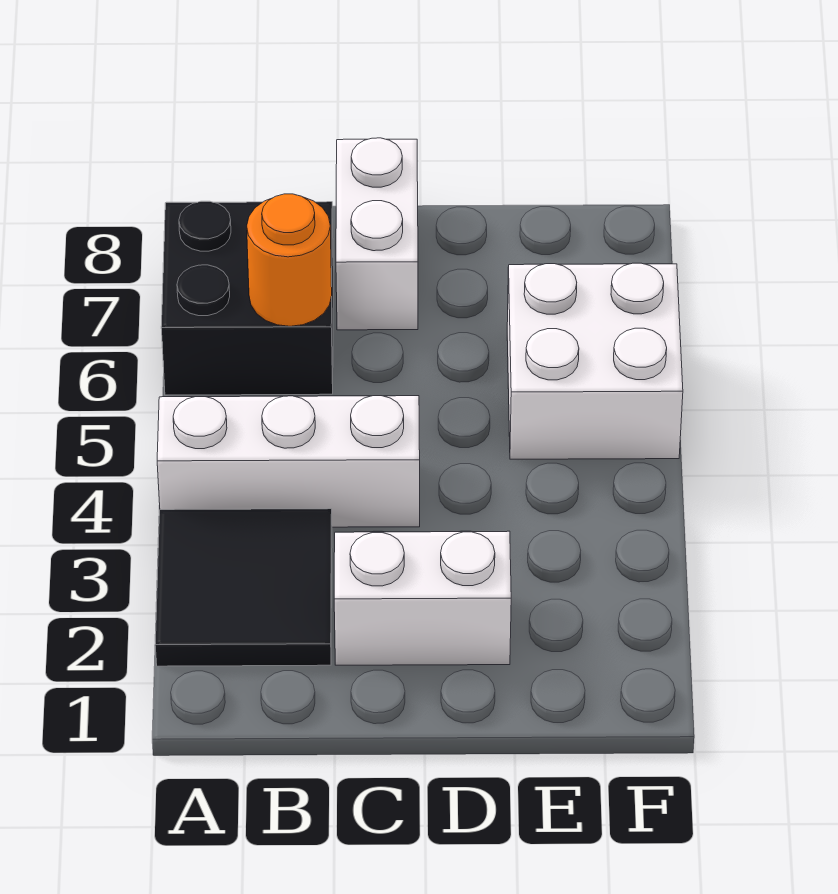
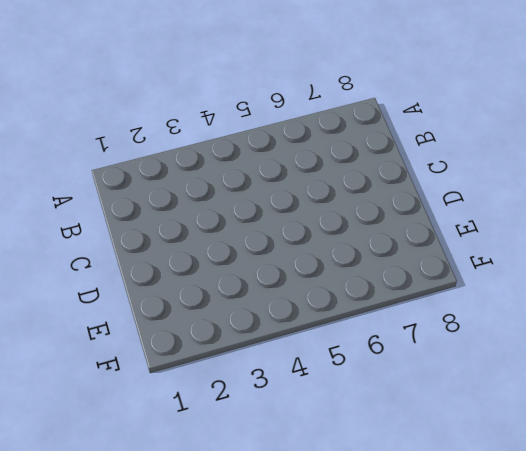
none -> black 2x2 tile [155,509,332,666]
none -> white 1x3 brick [157,396,420,527]

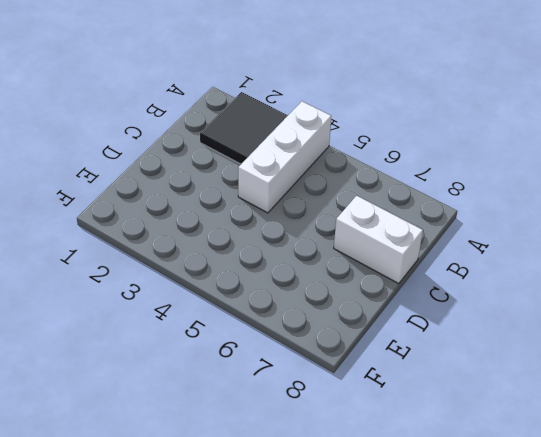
none -> black 2x2 brick [161,201,333,395]
none -> white 1x2 brick [334,531,511,665]

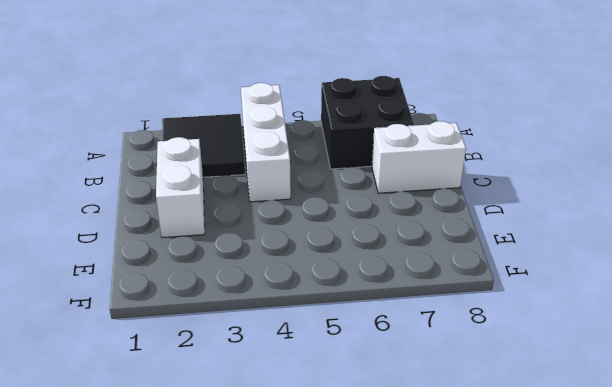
none -> white 2x2 brick [507,263,683,459]
none -> orange 1x1 round brick [247,194,332,326]

